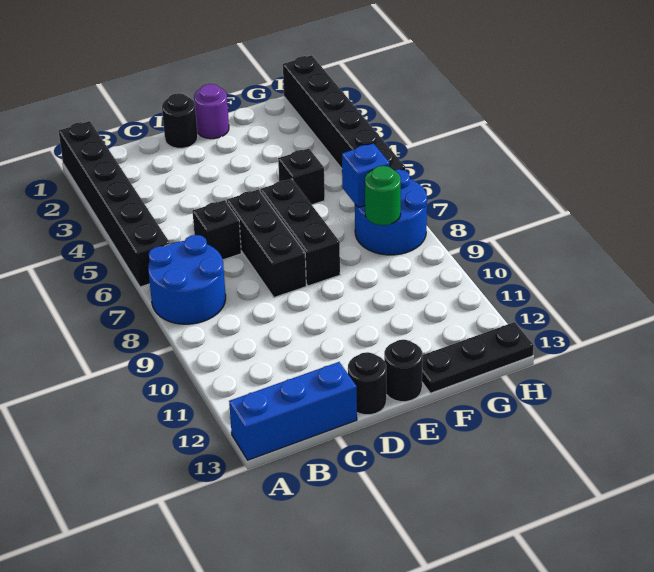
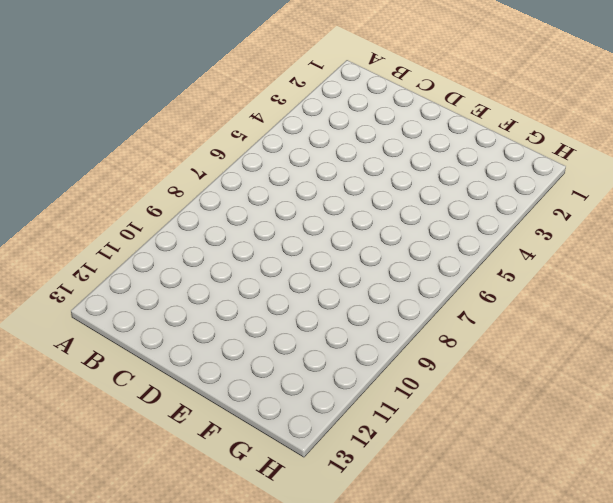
none -> black 1x6 brick [59,121,170,287]
none -> blue 2x2 round brick [148,235,226,324]
none -> blue 1x3 brick [229,362,357,460]

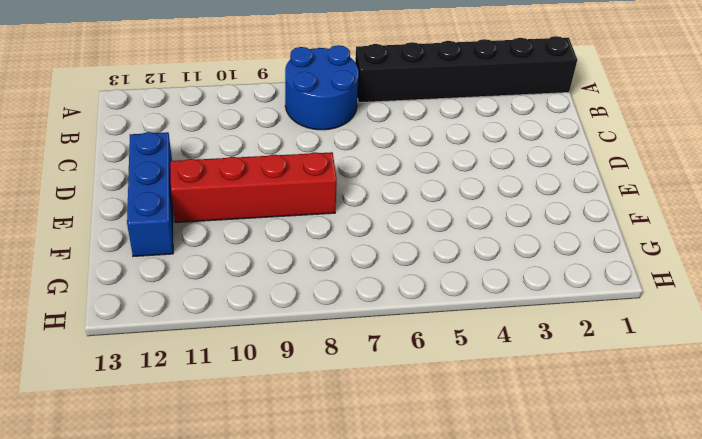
blue 1x3 brick [127,132,173,256] -> blue 1x3 brick moved to [229,362,357,460]
red 1x4 brick [171,152,337,223] -> black 1x3 brick [260,179,340,286]
none -> black 1x1 brick [192,200,241,260]
none -> black 1x1 round brick [162,93,198,148]
none -> black 1x3 brick [227,189,306,297]

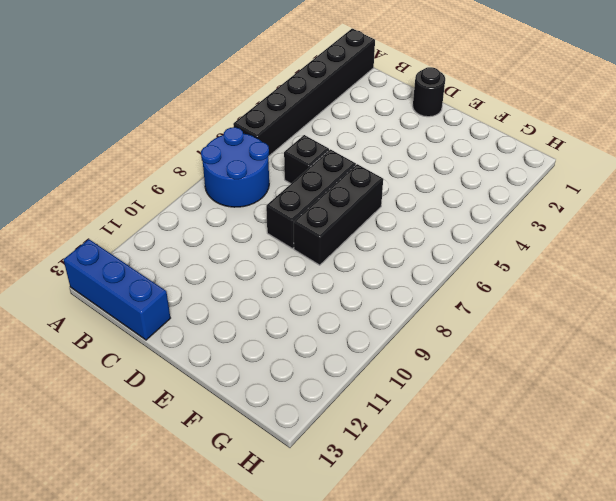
none -> black 1x1 round brick [348,352,386,415]
none -> purple 1x1 round brick [194,84,229,139]
none -> black 1x1 round brick [384,340,423,402]

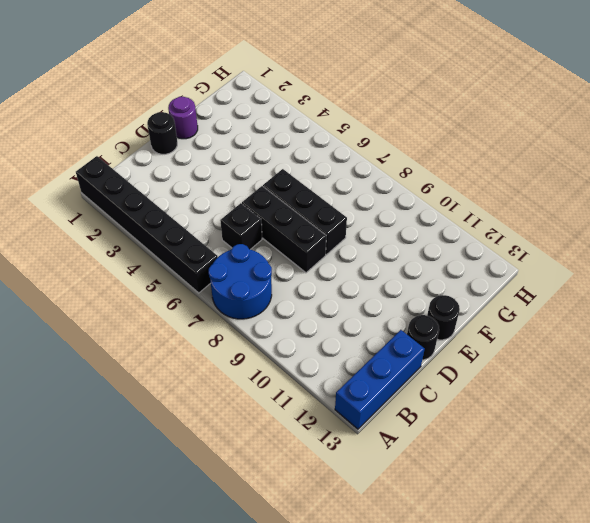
none -> black 1x1 brick [278,149,325,205]
none -> black 1x3 plate [422,322,534,393]
none -> blue 2x2 round brick [355,169,427,255]

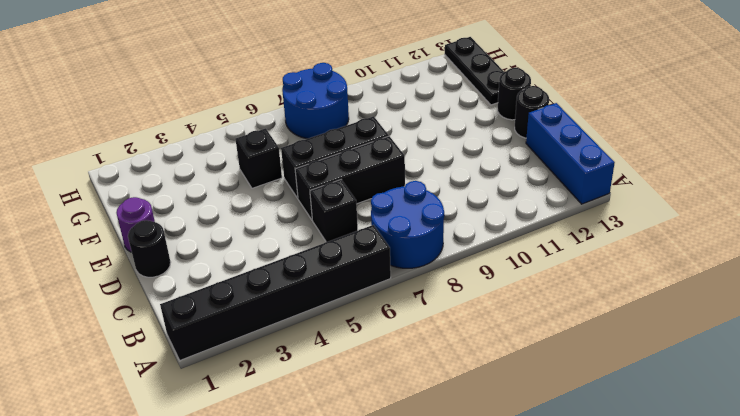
none -> black 1x6 brick [283,55,405,170]
none -> blue 1x1 brick [342,143,390,208]
none -> green 1x1 round brick [365,166,401,225]

